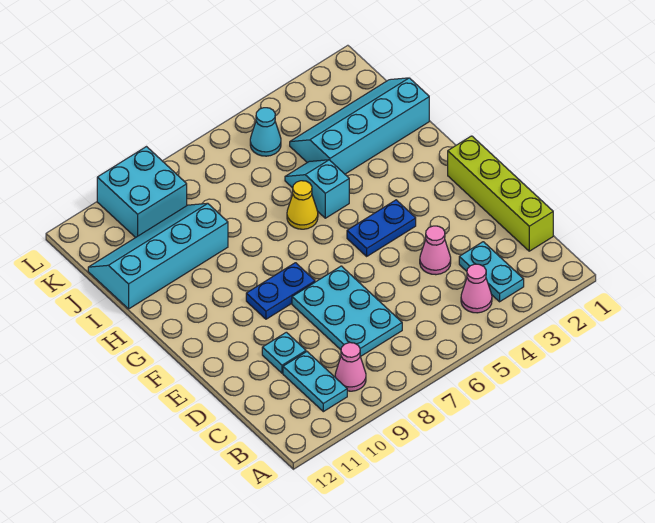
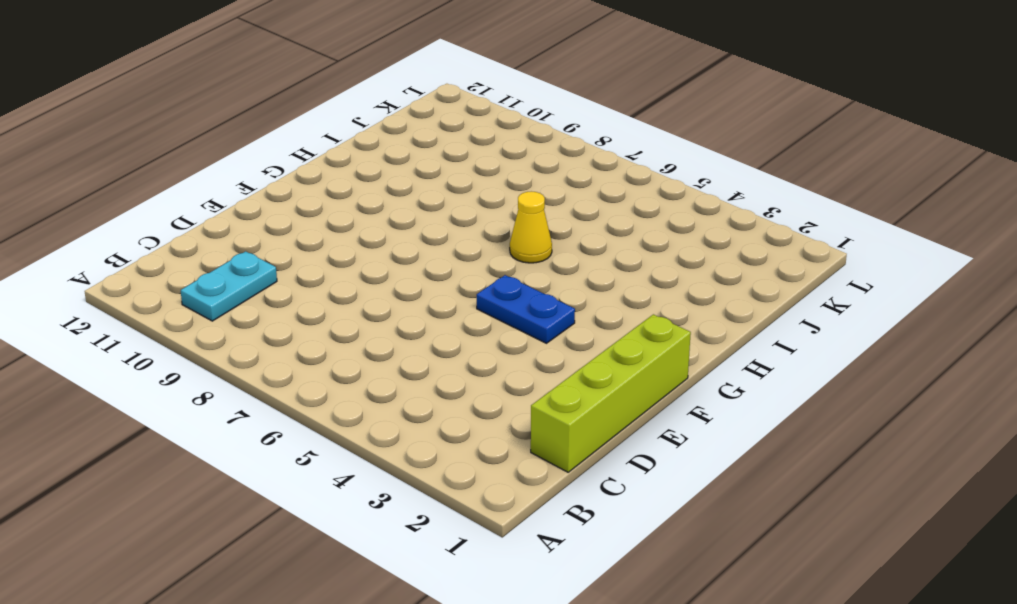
none -> cyan 1x2 plate [459,242,524,302]
none -> pink 1x1 cone [461,264,492,313]
none -> pink 1x1 cone [335,343,366,391]

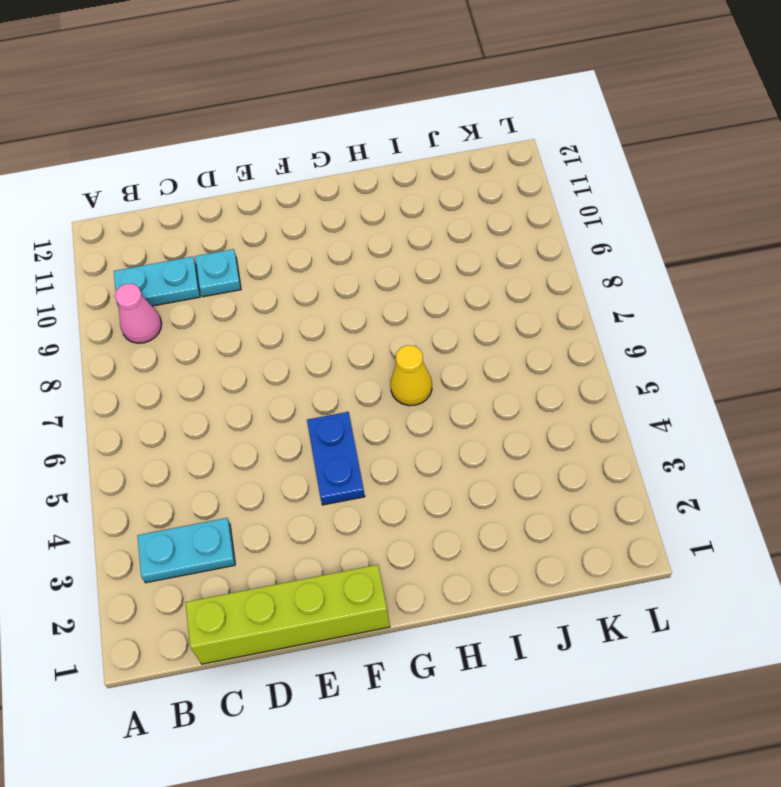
none -> pink 1x1 cone [461,264,492,313]
none -> cyan 2x3 plate [292,266,402,357]
none -> pink 1x1 cone [420,226,451,275]

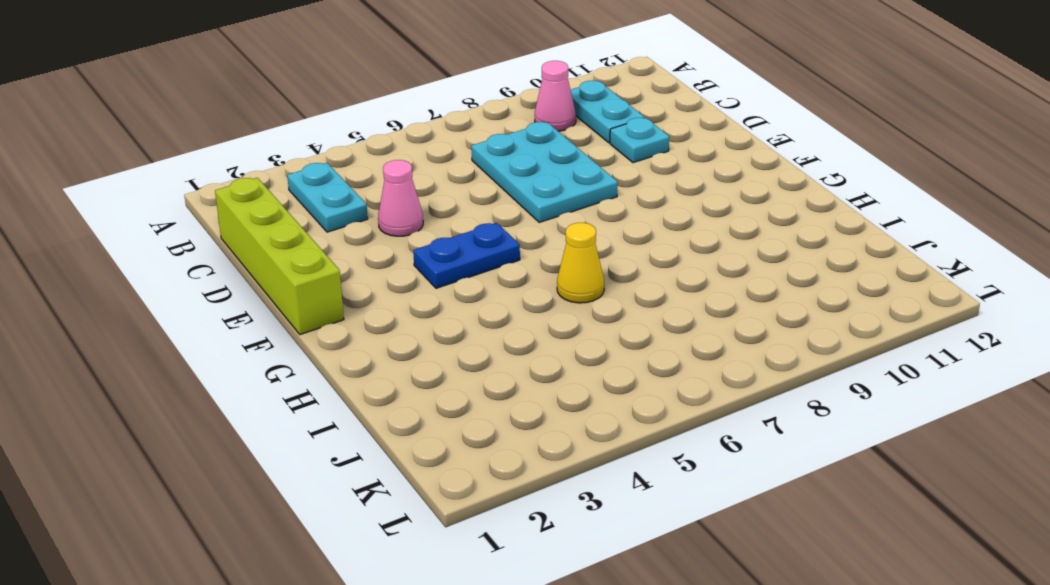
none -> pink 1x1 cone [461,264,492,313]
none -> blue 1x2 plate [246,263,315,319]
none -> cyan 1x2 slope [285,160,349,218]

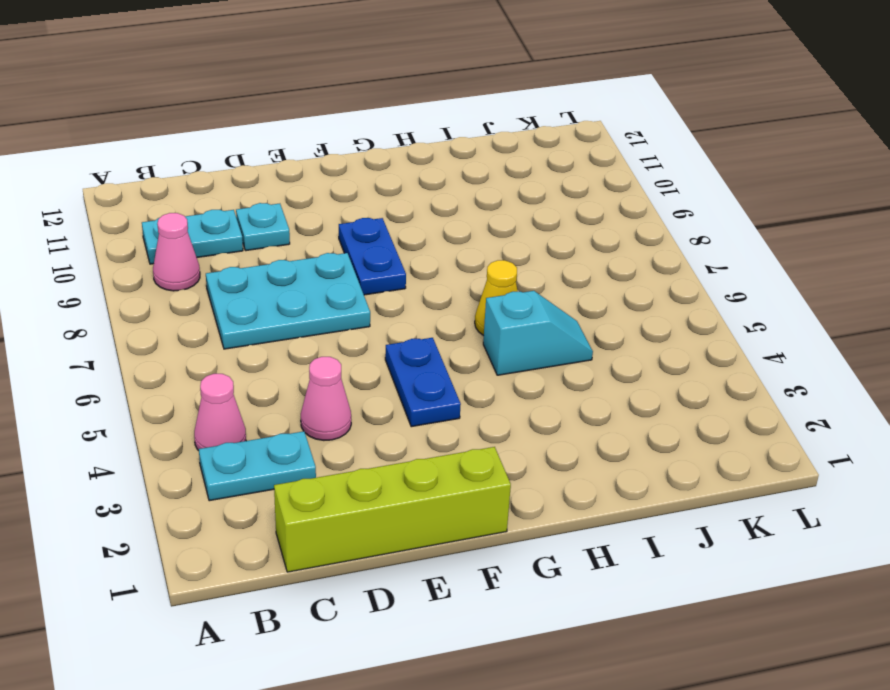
none -> cyan 2x4 slope [290,78,429,174]
none -> cyan 2x4 slope [88,203,228,309]
none -> cyan 1x1 cone [250,108,281,156]

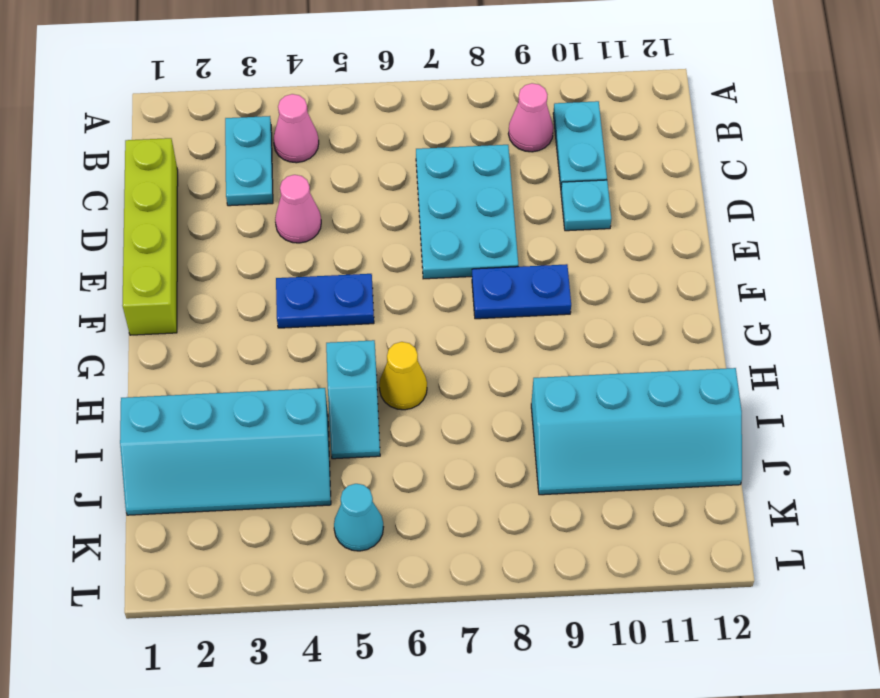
none -> cyan 2x2 brick [97,147,187,238]

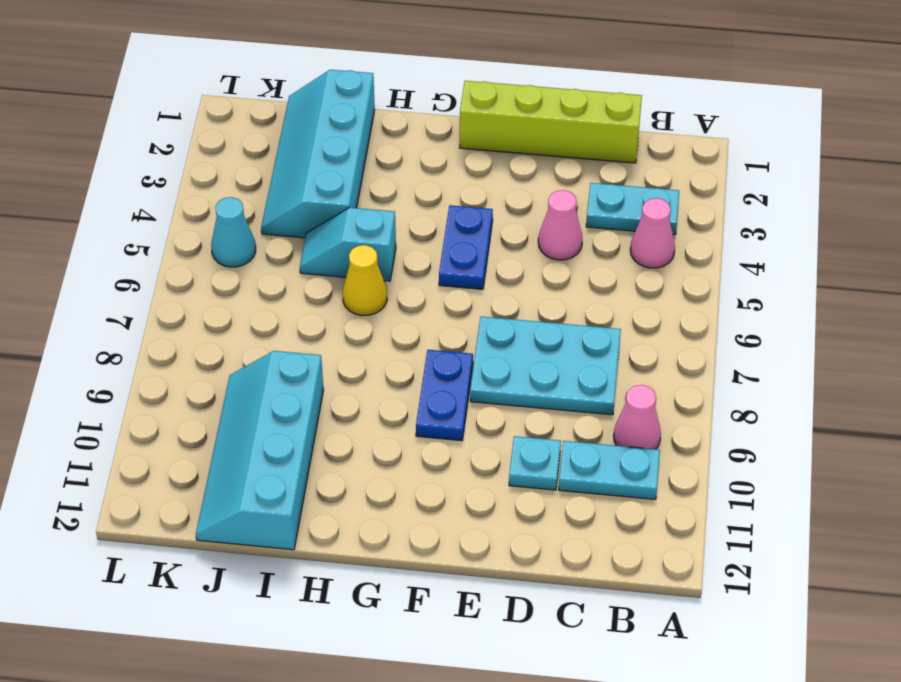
none -> cyan 2x2 brick [97,147,187,238]

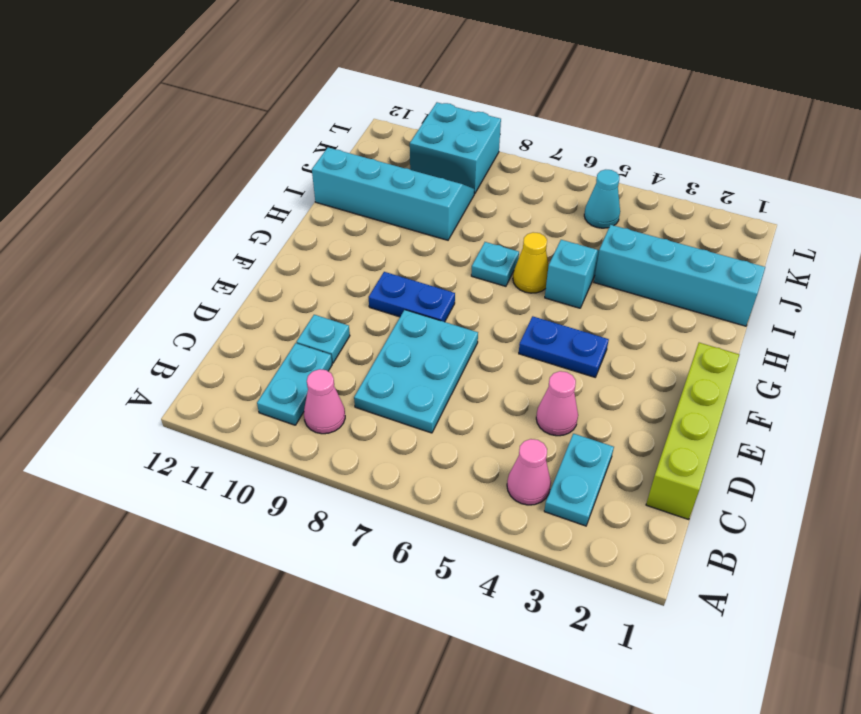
cyan 1x1 plate [471,242,519,286] -> none

